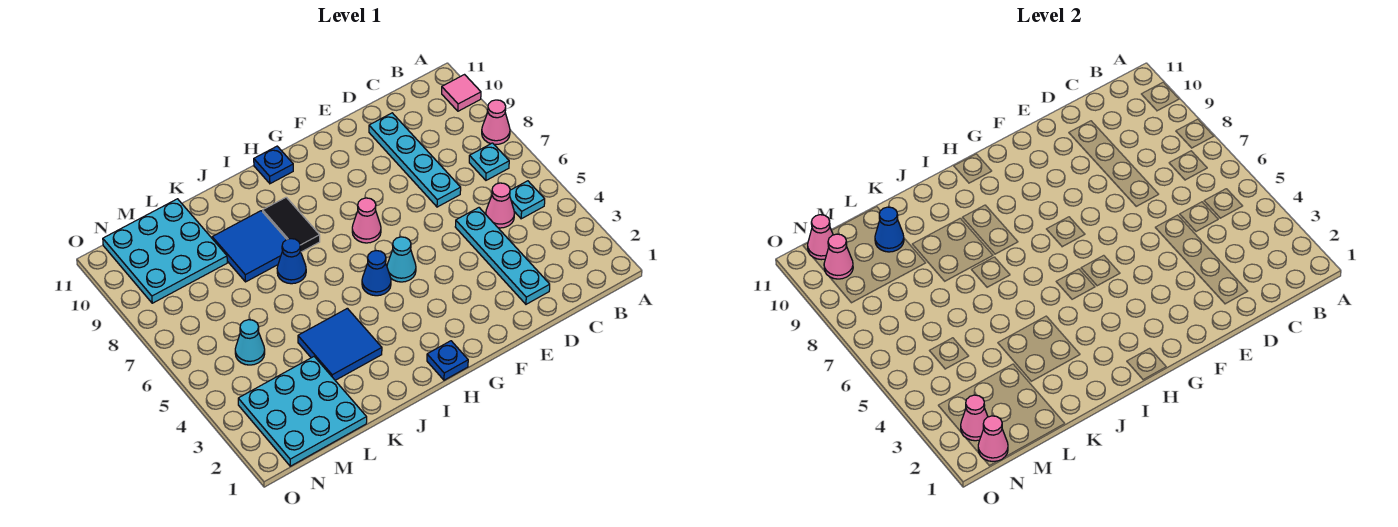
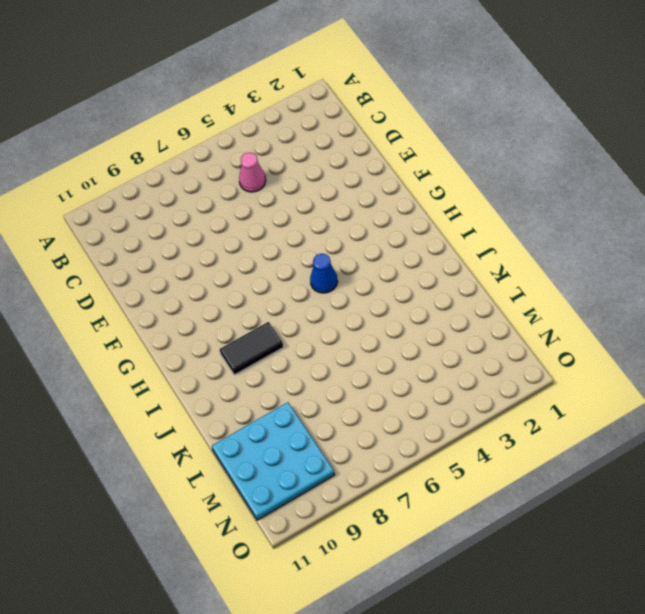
none -> pink 1x1 cone [482,100,510,145]
none -> pink 1x1 tile [442,75,481,111]
none -> cyan 1x1 plate [510,181,545,219]

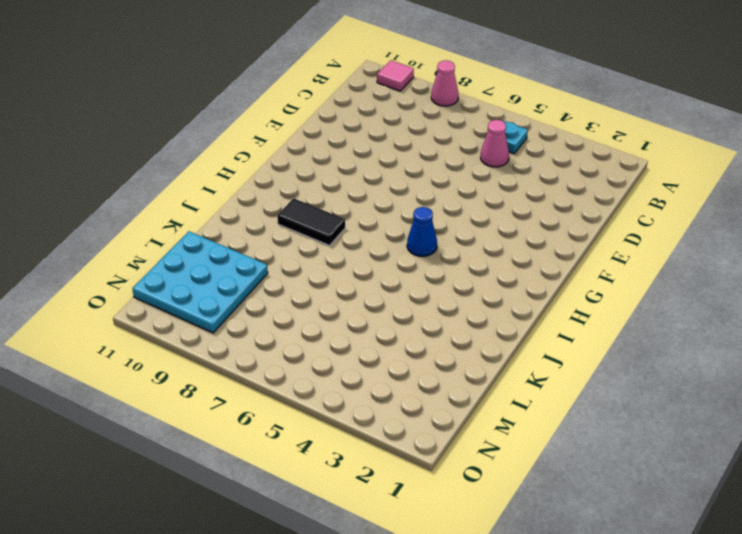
none -> cyan 1x1 plate [469,143,509,180]
none -> cyan 1x4 plate [455,208,550,304]
none -> cyan 1x4 plate [369,113,461,207]

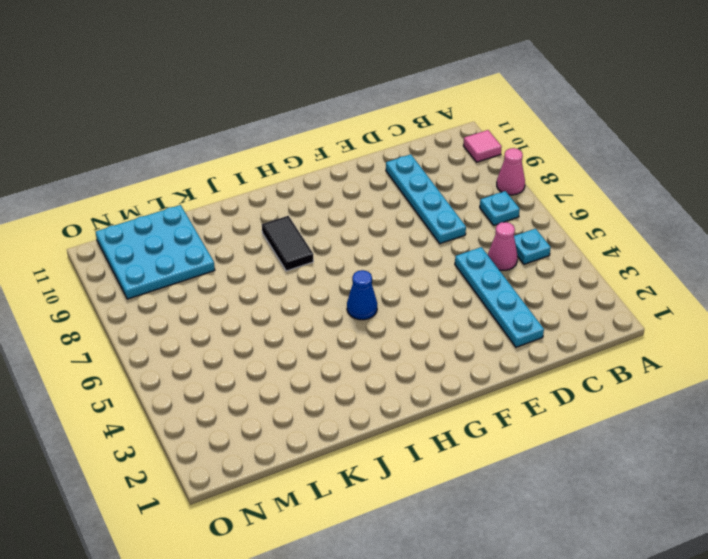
none -> cyan 1x1 cone [387,237,416,282]
none -> pink 1x1 cone [352,198,381,243]
none -> blue 1x1 plate [427,341,468,380]

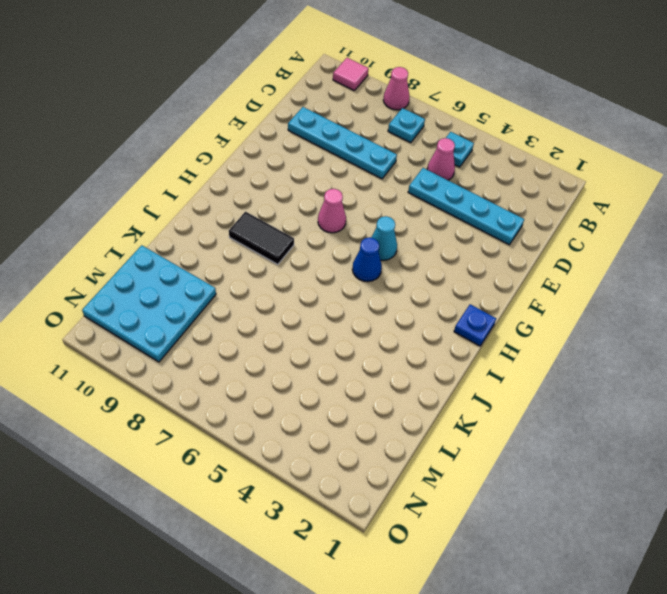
none -> blue 1x1 plate [254,146,293,184]
none -> blue 2x2 tile [298,308,382,380]
none -> blue 1x1 cone [277,239,306,284]

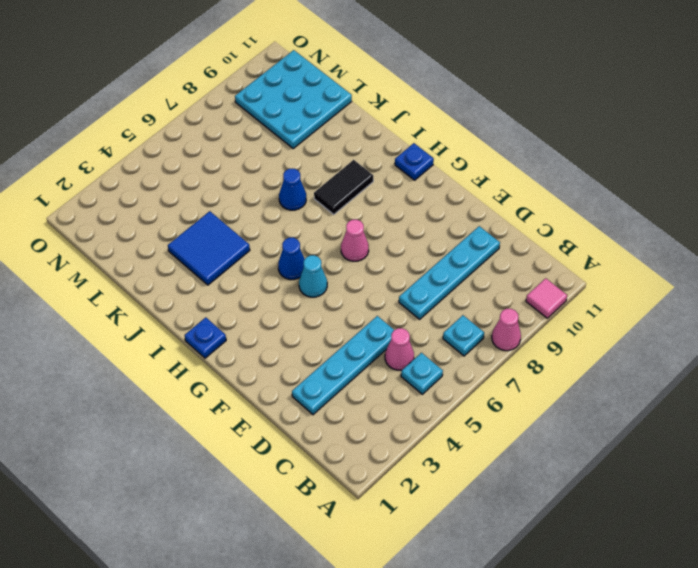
none -> blue 2x2 tile [212,211,287,282]
none -> cyan 3x3 plate [238,357,367,466]
none -> cyan 1x1 cone [235,320,265,365]

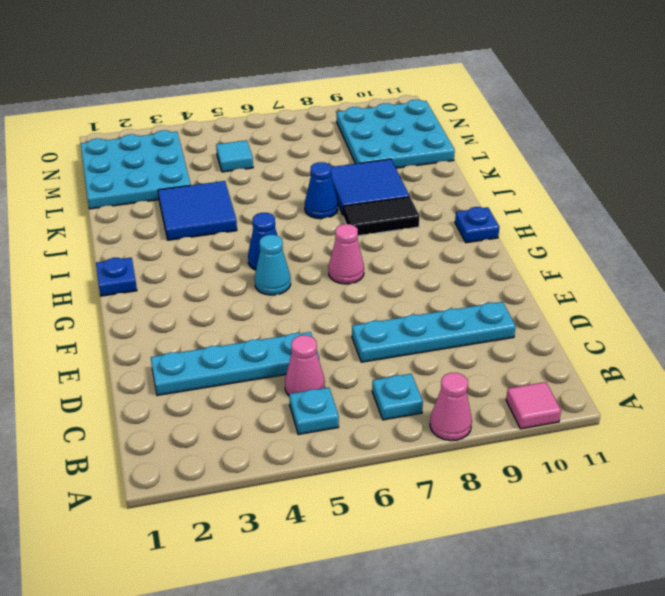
cyan 1x1 tile [216,140,253,172] -> cyan 1x1 cone [235,320,265,365]
none -> blue 1x1 cone [875,207,904,252]
none -> pink 1x1 cone [978,416,1008,461]
none -> pink 1x1 cone [961,395,988,441]

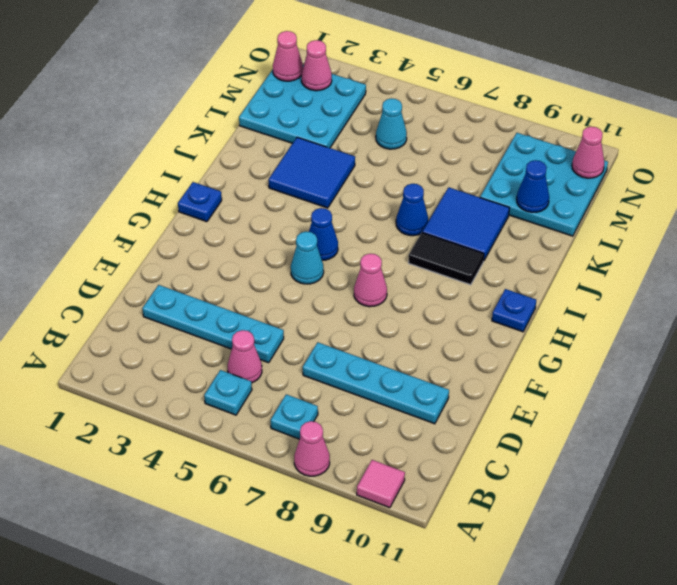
none -> pink 1x1 cone [824,234,853,279]

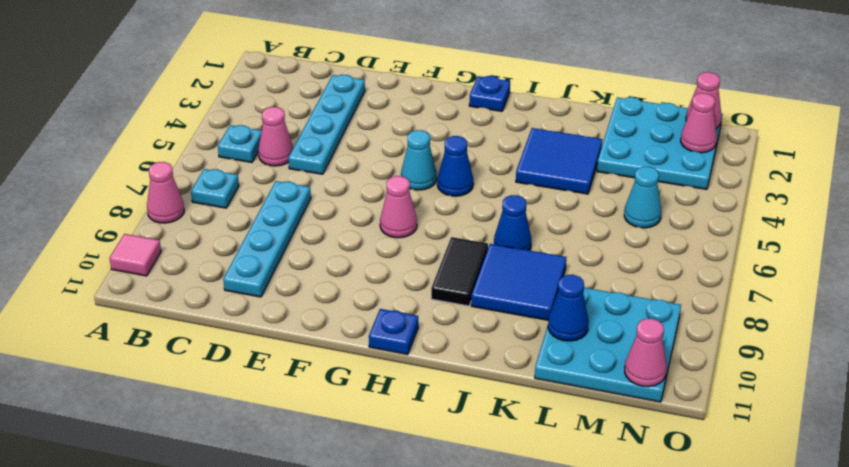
none -> pink 1x1 cone [824,234,853,279]

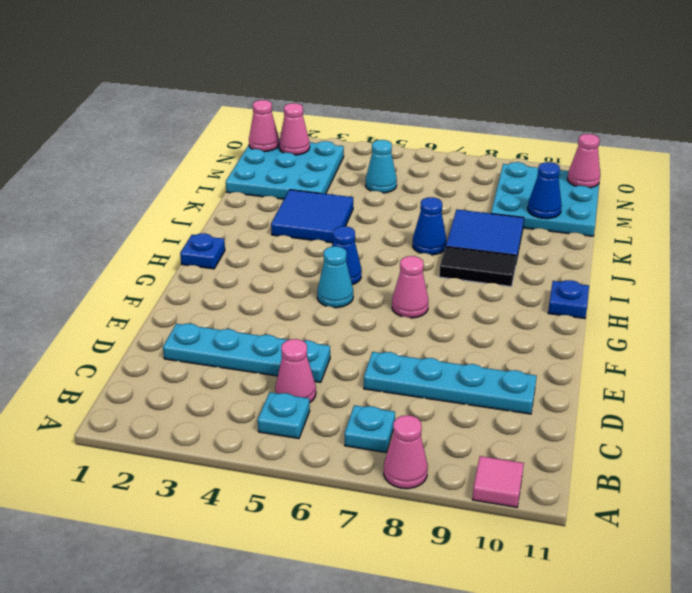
none -> pink 1x1 cone [824,234,853,279]

